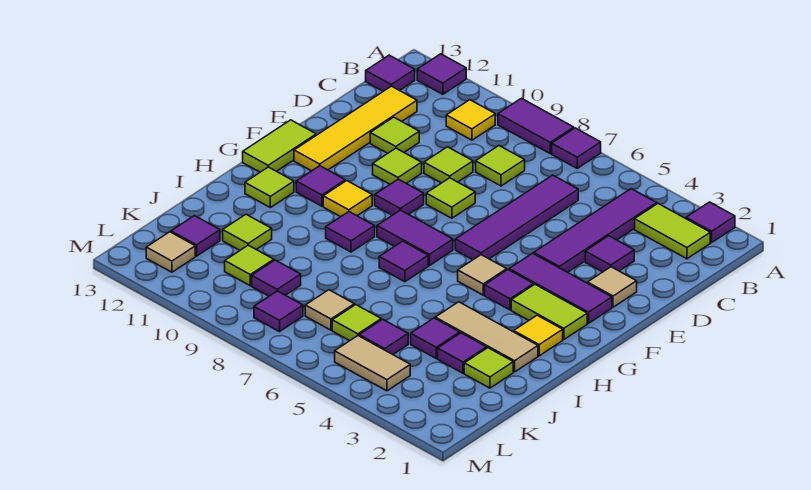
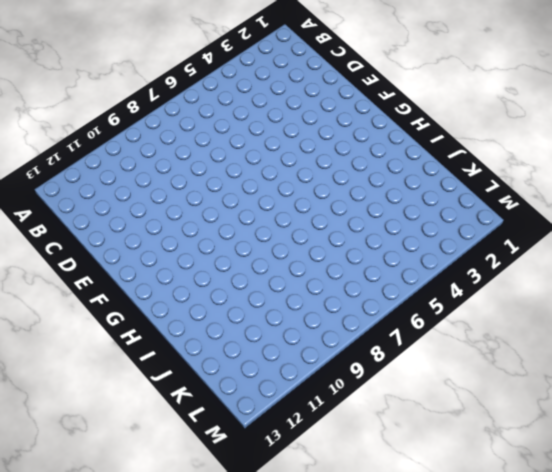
none -> purple 1x1 tile [686,202,735,243]
none -> purple 1x1 tile [552,128,601,168]
none -> purple 1x2 tile [498,98,574,154]
none -> purple 1x1 tile [417,54,466,94]

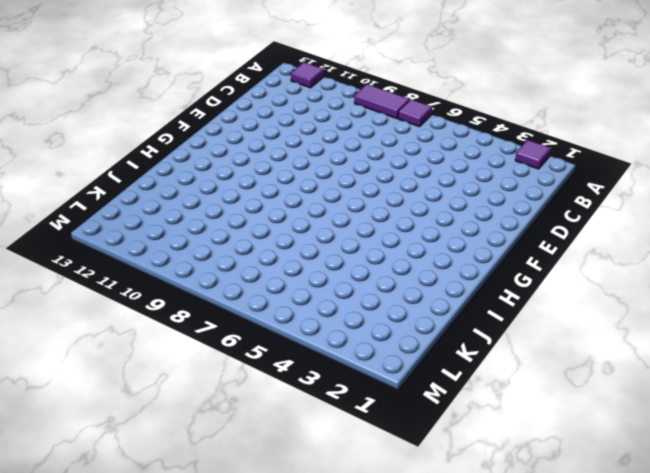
none -> lime 1x2 tile [635,204,710,259]
none -> purple 1x4 tile [534,189,657,272]
none -> yellow 1x1 tile [446,100,495,140]
none -> purple 1x1 tile [366,55,415,91]

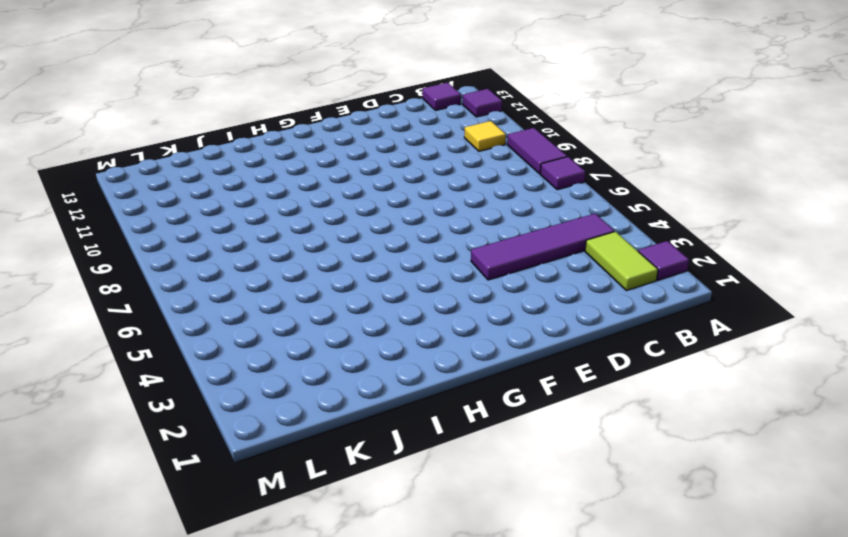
none -> purple 1x4 tile [455,175,578,260]
none -> lime 1x1 tile [476,146,525,186]
none -> yellow 1x4 tile [294,86,417,171]
none -> purple 1x1 tile [585,236,634,272]

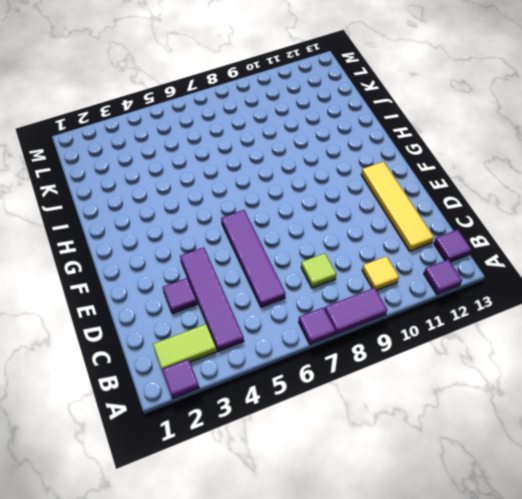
none -> lime 1x1 tile [424,147,473,183]
none -> lime 1x1 tile [370,117,419,153]
none -> tan 1x1 tile [588,267,637,307]
none -> lime 1x1 tile [426,178,475,218]

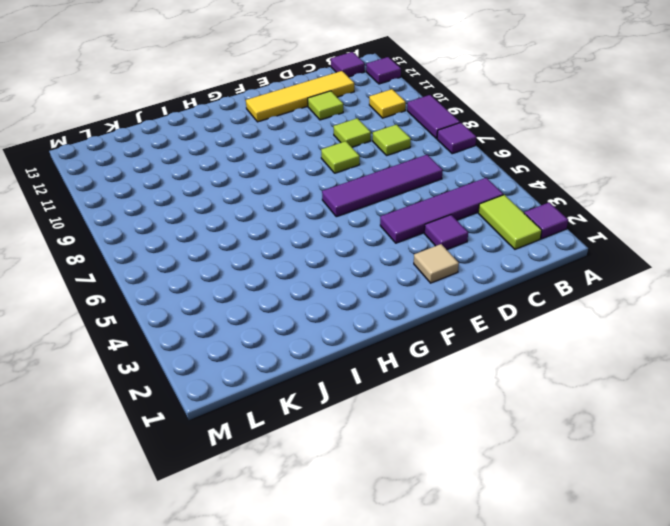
none -> lime 1x1 tile [373,148,422,184]
none -> purple 1x3 tile [509,253,612,323]
none -> purple 1x1 tile [375,179,424,215]
none -> lime 1x2 tile [243,120,316,172]

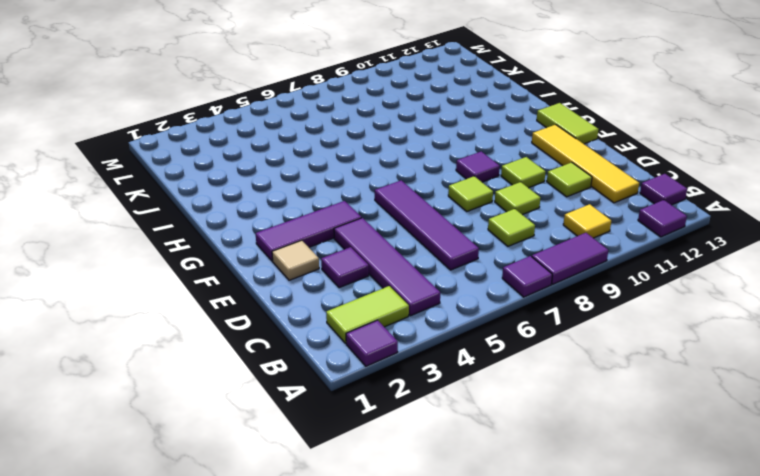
none -> lime 1x2 tile [511,284,587,340]
none -> purple 1x1 tile [485,270,534,310]
none -> tan 1x1 tile [458,255,507,295]
none -> purple 1x2 tile [377,210,453,266]

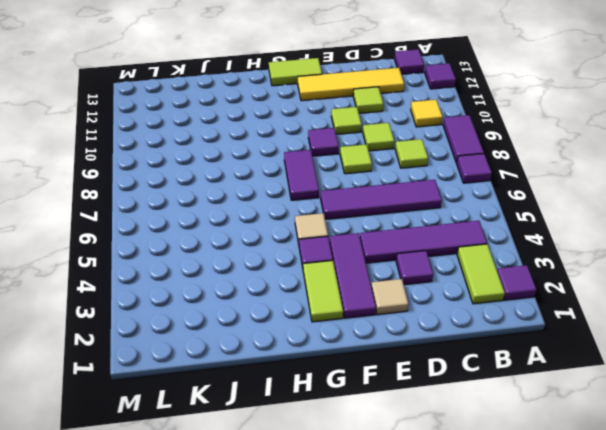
none -> yellow 1x1 tile [323,181,372,217]
none -> purple 1x1 tile [296,166,345,206]
none -> yellow 1x1 tile [514,315,563,356]
none -> purple 1x1 tile [379,241,428,282]

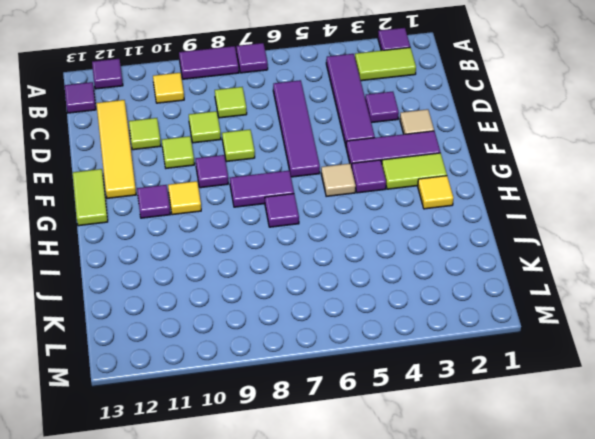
none -> purple 1x1 tile [326,212,375,252]
none -> lime 1x1 tile [245,167,294,208]
none -> tan 1x3 tile [435,302,538,372]
none -> lime 1x1 tile [464,348,513,388]

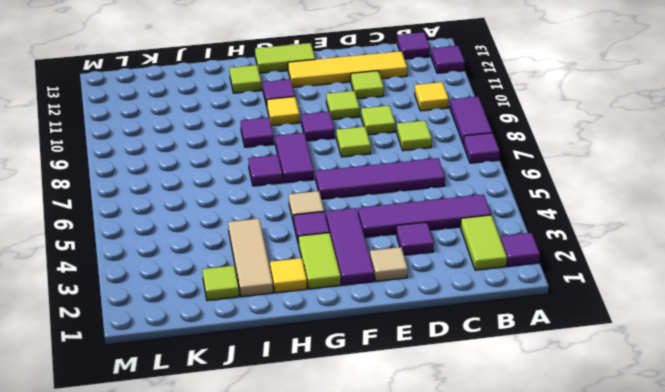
none -> purple 1x1 tile [438,333,487,373]
none -> purple 1x1 tile [411,318,460,358]
none -> lime 1x1 tile [223,214,272,250]
none -> purple 1x1 tile [359,319,408,354]

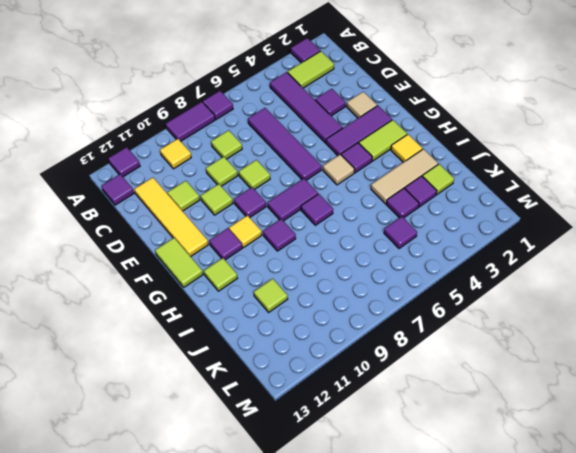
none -> lime 1x1 tile [332,305,381,341]
none -> tan 1x1 tile [305,290,354,330]
none -> purple 1x1 tile [252,260,301,296]
none -> lime 1x1 tile [225,245,274,286]

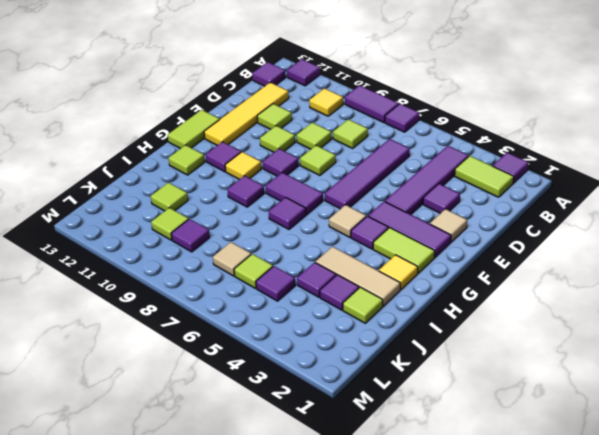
none -> purple 1x1 tile [171,216,220,256]
none -> tan 1x2 tile [335,336,410,391]
none -> purple 1x1 tile [254,291,303,332]
none -> tan 1x1 tile [146,232,195,272]

